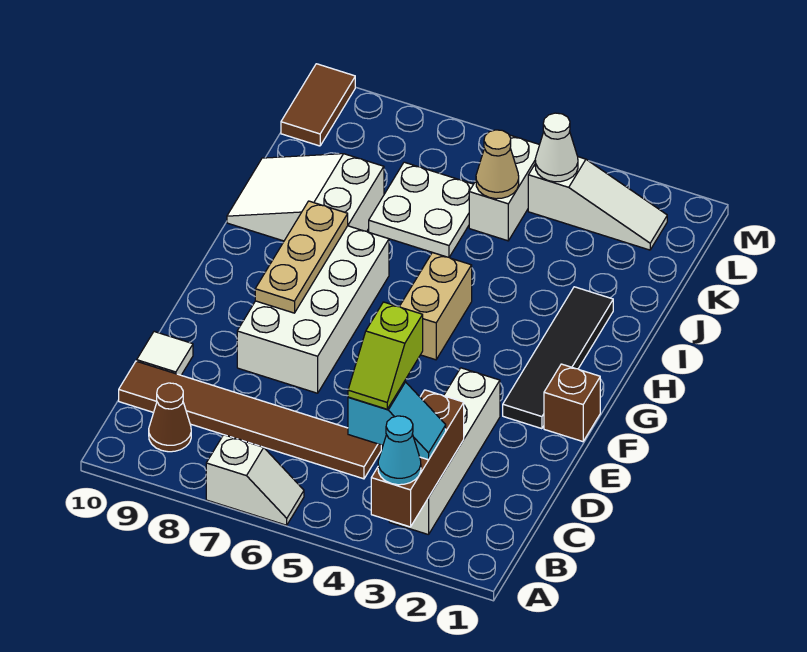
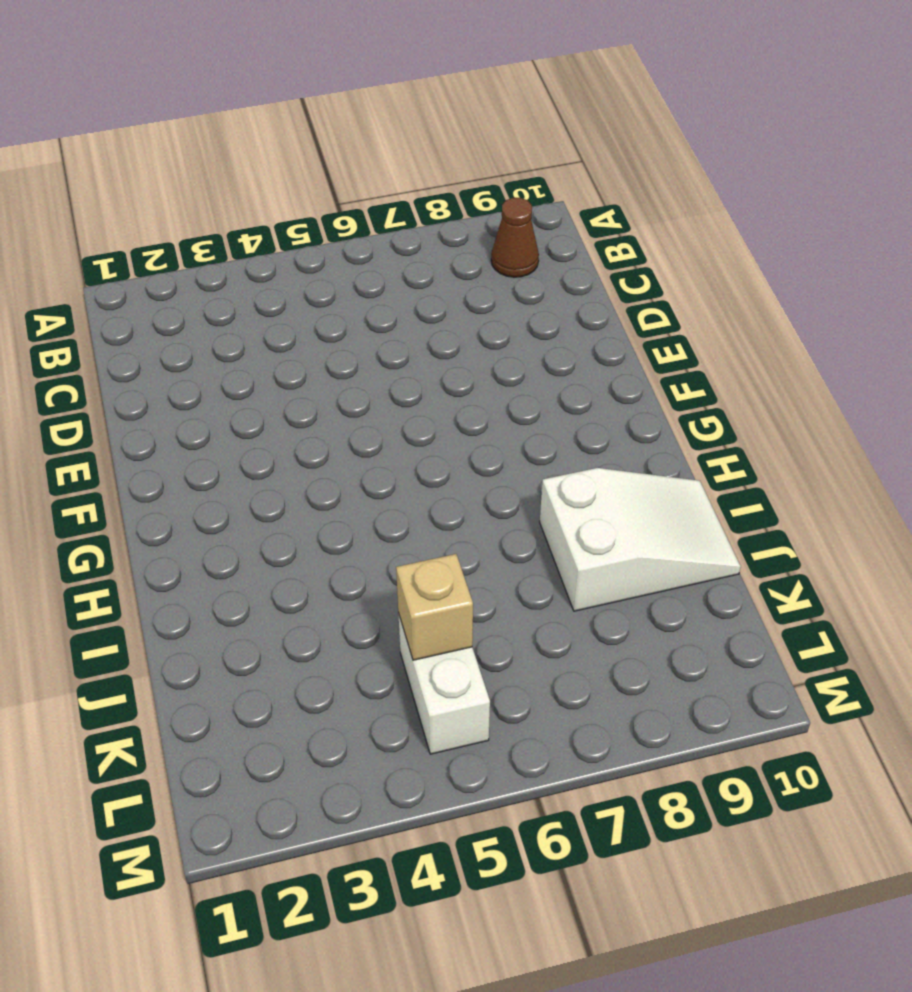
tan 1x1 brick [396,554,473,660] -> tan 1x1 cone [476,130,519,199]
none -> white 1x2 slope [206,435,304,525]
none -> white 1x4 brick [389,368,500,535]
none -> brown 1x6 tile [119,361,381,479]

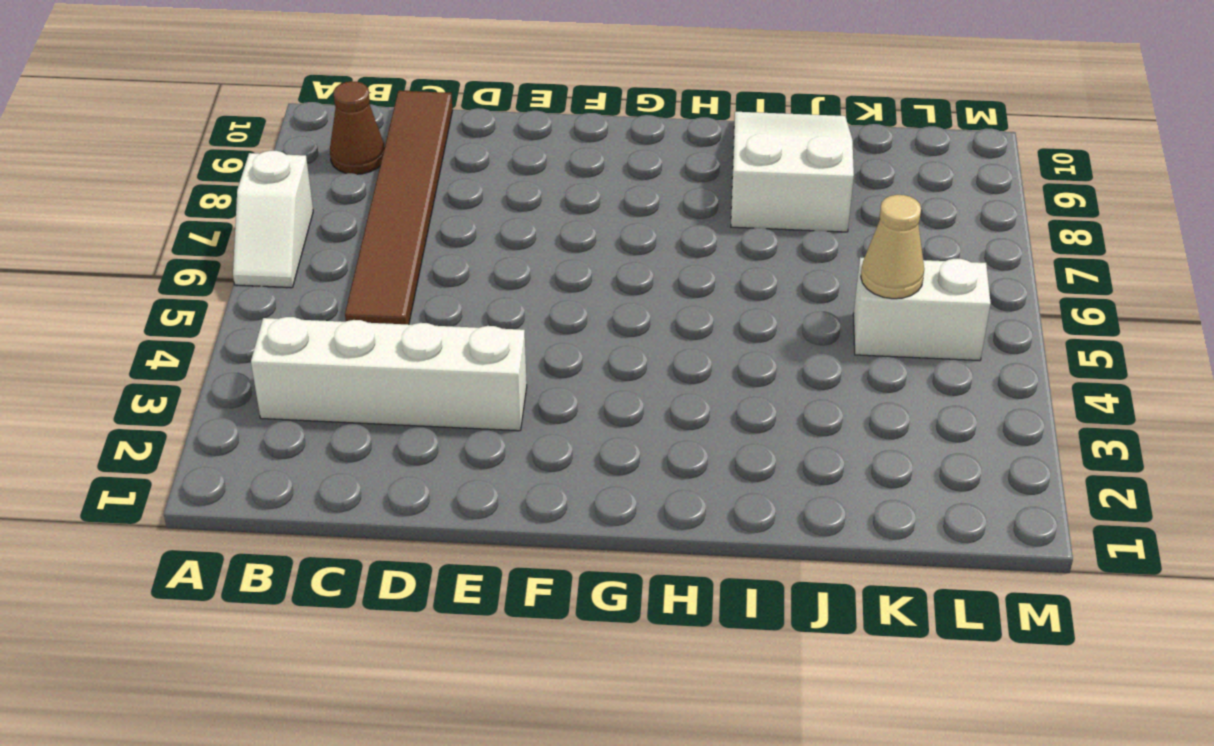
none -> white 1x1 tile [137,332,193,375]
none -> white 2x4 brick [237,226,389,393]
none -> brown 1x1 brick [544,364,600,442]

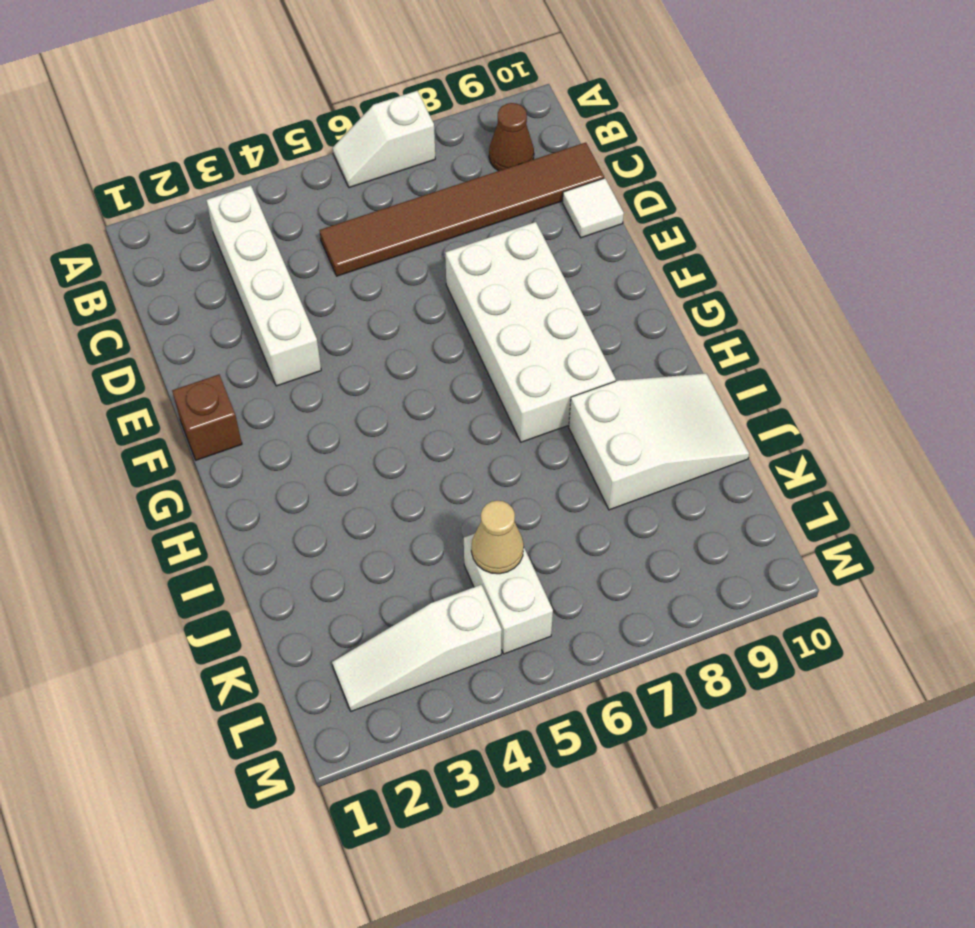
none -> black 1x4 tile [503,287,613,429]
none -> tan 1x2 brick [399,253,472,360]
none -> white 2x2 plate [369,162,473,257]

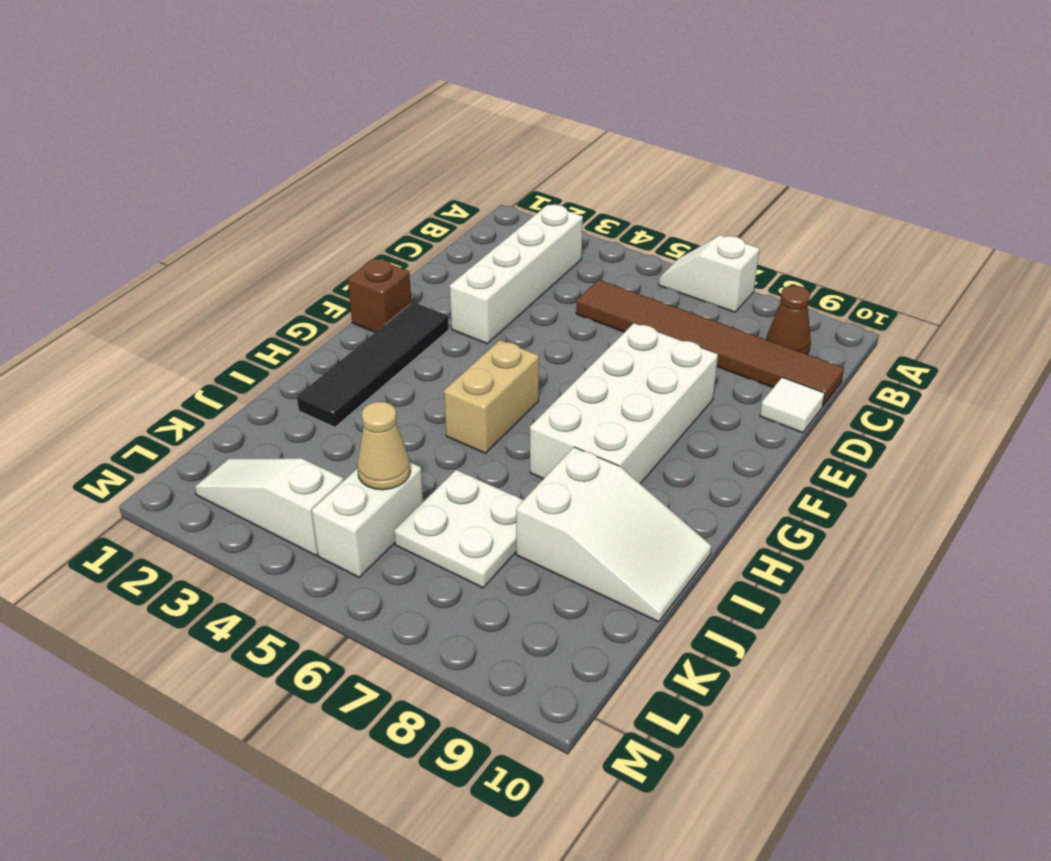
none -> brown 1x2 tile [281,64,355,146]
none -> brown 1x3 brick [371,390,464,527]
none -> tan 1x3 plate [255,201,348,313]

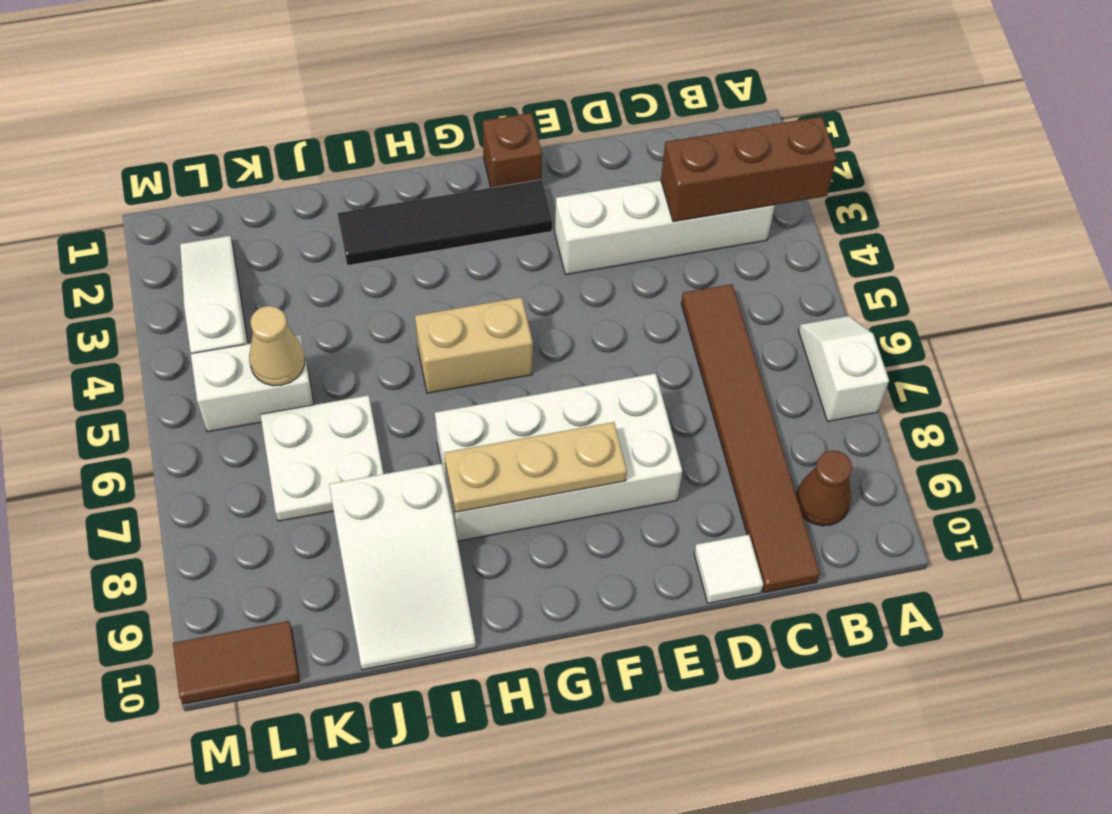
none -> white 1x1 cone [535,113,578,182]
none -> cyan 1x1 cone [378,416,421,485]
none -> cyan 1x2 slope [348,381,446,460]

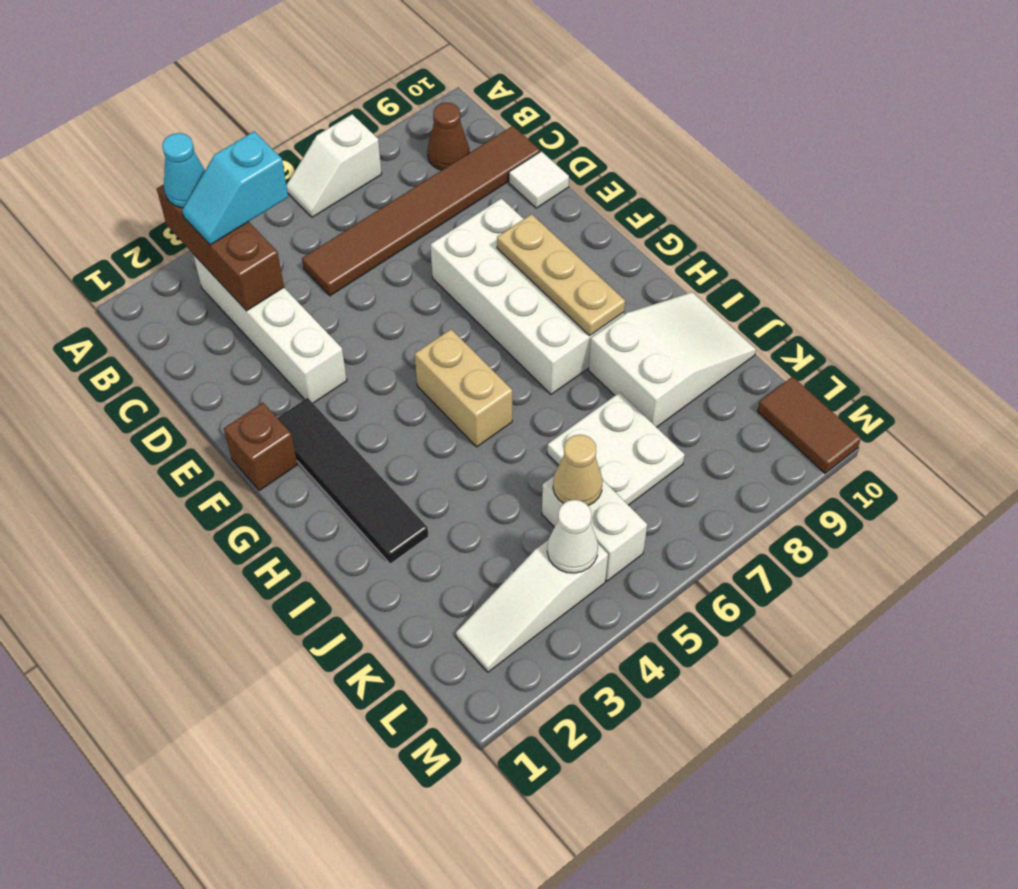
none -> lime 1x2 slope [348,302,423,409]

